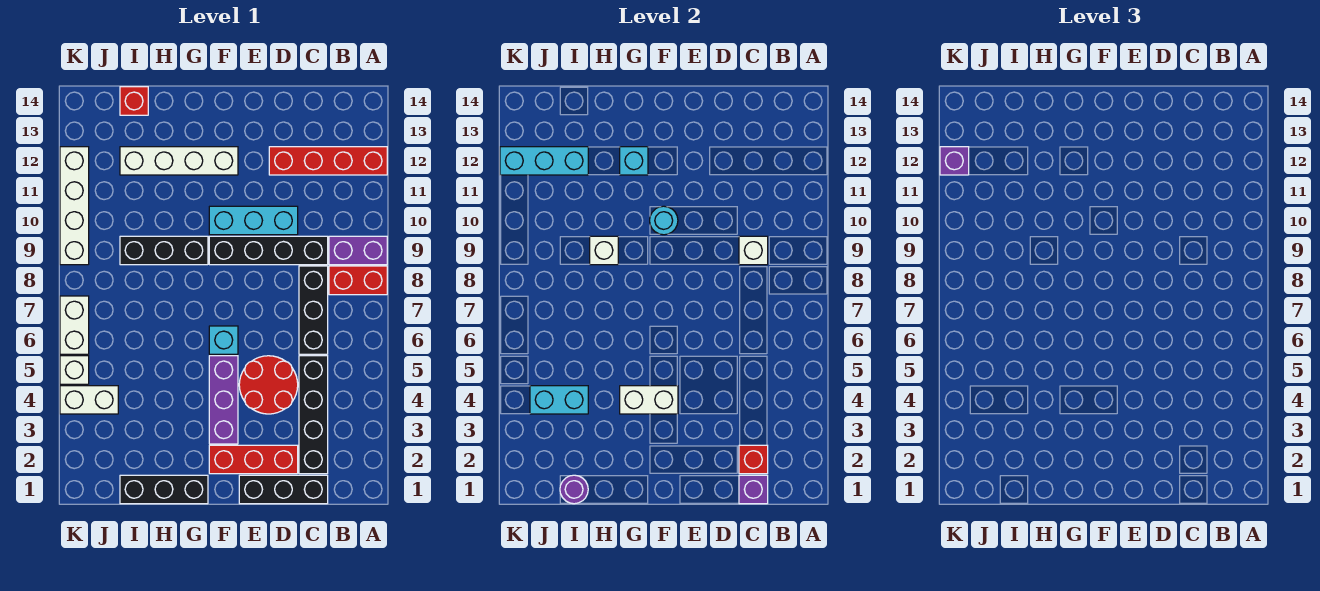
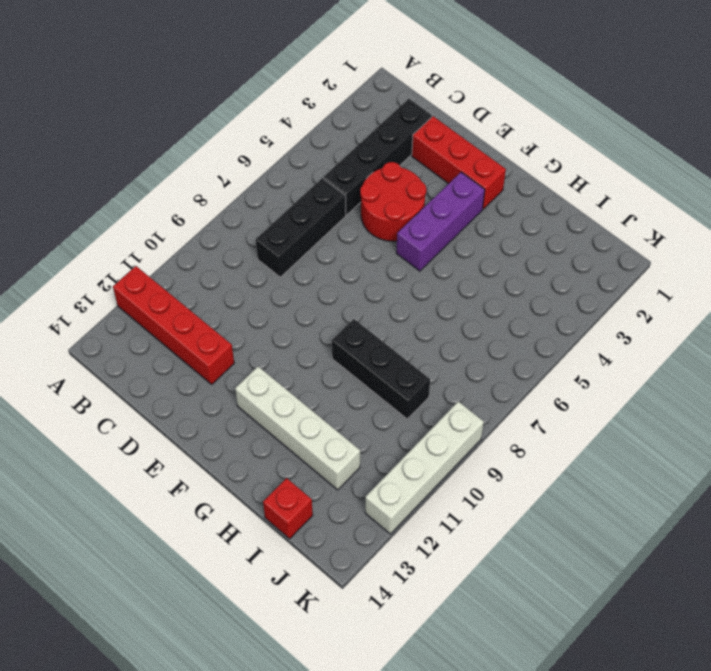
none -> red 1x2 brick [329,266,387,295]
none -> purple 1x2 brick [329,236,387,265]
none -> black 1x3 brick [239,475,328,504]
none -> black 1x4 brick [209,236,328,265]

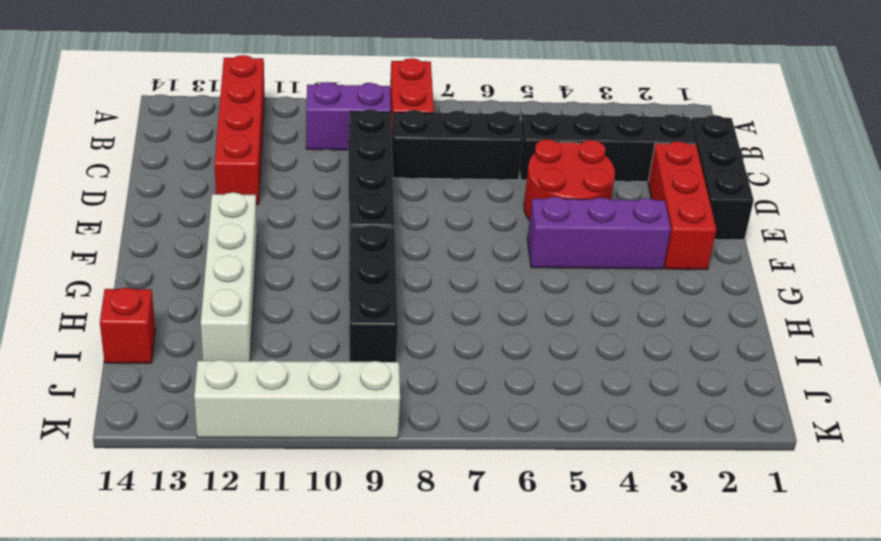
purple 1x2 brick [306,82,391,150] -> purple 1x2 brick turned to [329,236,387,265]
none -> cyan 1x3 brick [209,206,298,235]
none -> cyan 1x1 brick [209,326,238,354]
none -> black 1x3 brick [120,475,208,504]
none -> white 1x2 brick [60,386,118,414]

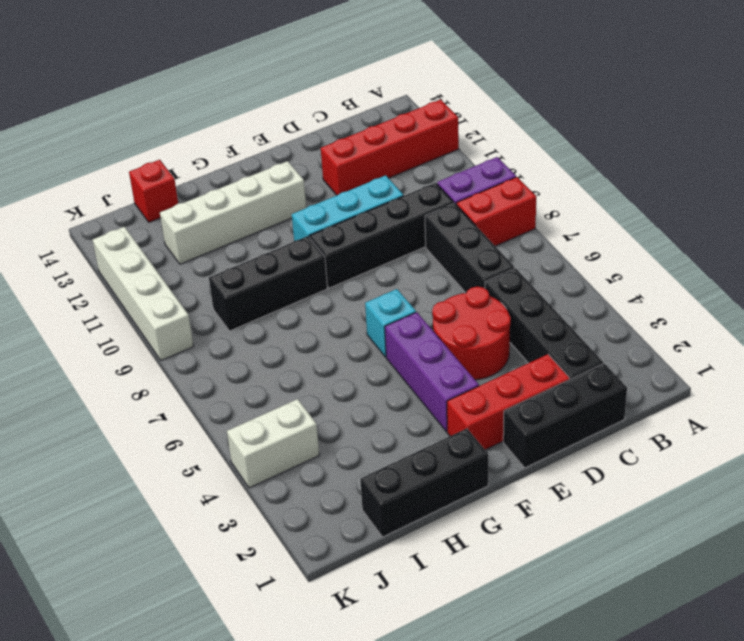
none -> white 1x1 brick [60,356,89,384]
none -> white 1x2 brick [60,296,89,354]
none -> purple 1x1 brick [739,475,768,504]
none -> red 1x1 brick [739,445,768,474]

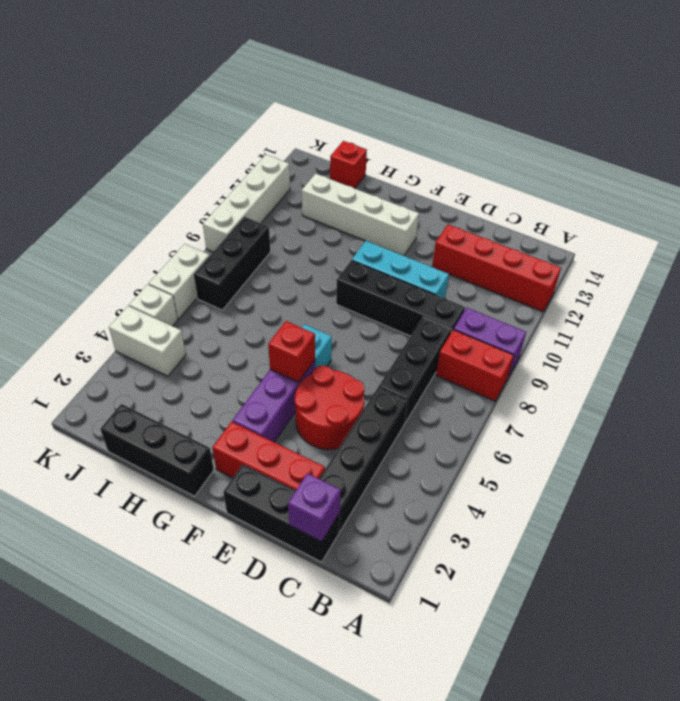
red 1x1 brick [268,321,315,382] -> red 1x1 brick moved to [739,445,768,474]
black 1x3 brick [194,217,270,310] -> black 1x3 brick turned to [120,236,208,265]
none -> white 1x1 brick [739,236,768,265]
none -> white 1x2 brick [620,386,678,414]
none -> cyan 1x1 round brick [650,206,678,235]
none -> cyan 1x1 brick [620,147,648,175]

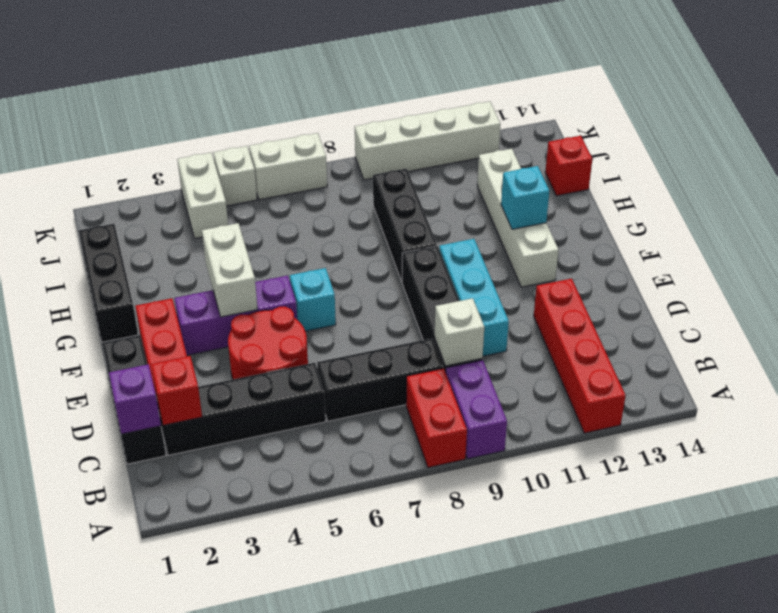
none -> cyan 1x1 round brick [650,206,678,235]
none -> white 1x1 brick [590,236,618,265]
none -> purple 1x1 round brick [560,475,588,504]
none -> cyan 1x2 brick [530,386,588,414]

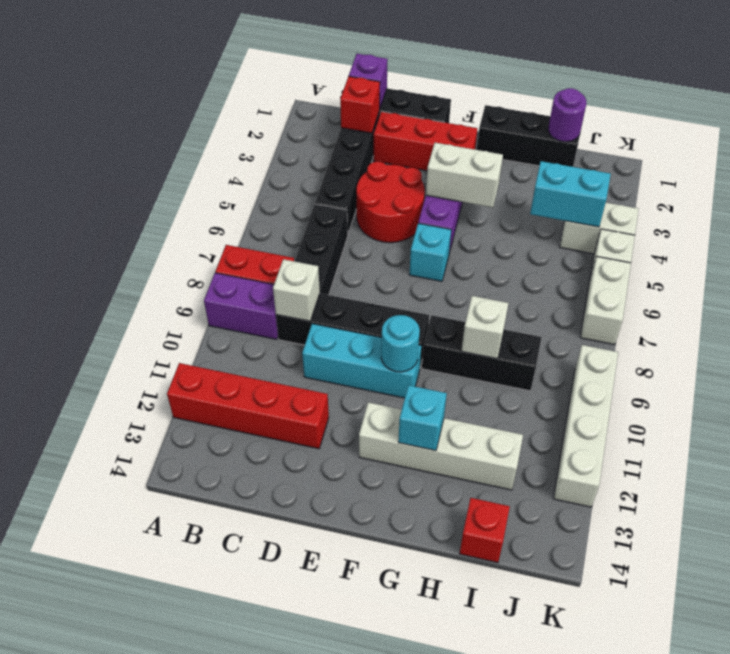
none -> cyan 1x3 brick [500,147,588,175]
none -> purple 1x1 brick [940,147,969,175]

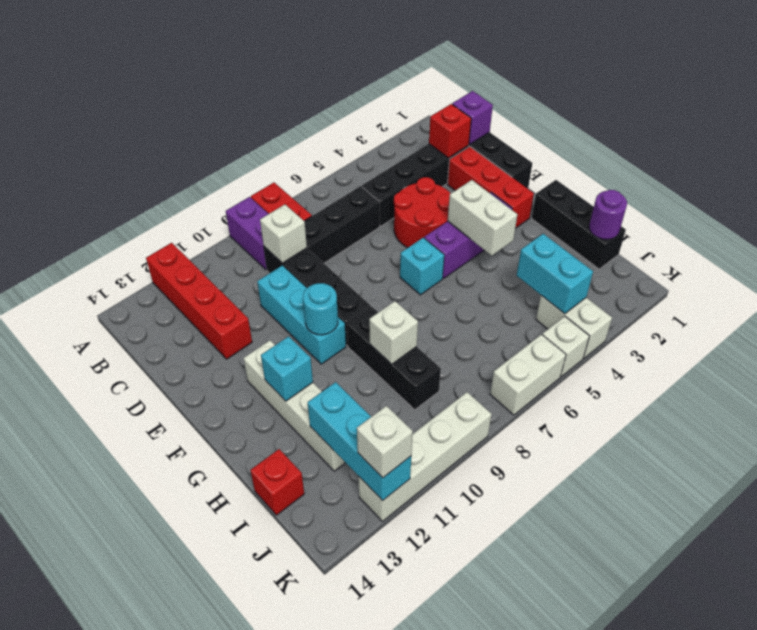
white 1x1 brick [357,406,413,478] -> purple 1x1 brick [940,147,969,175]

